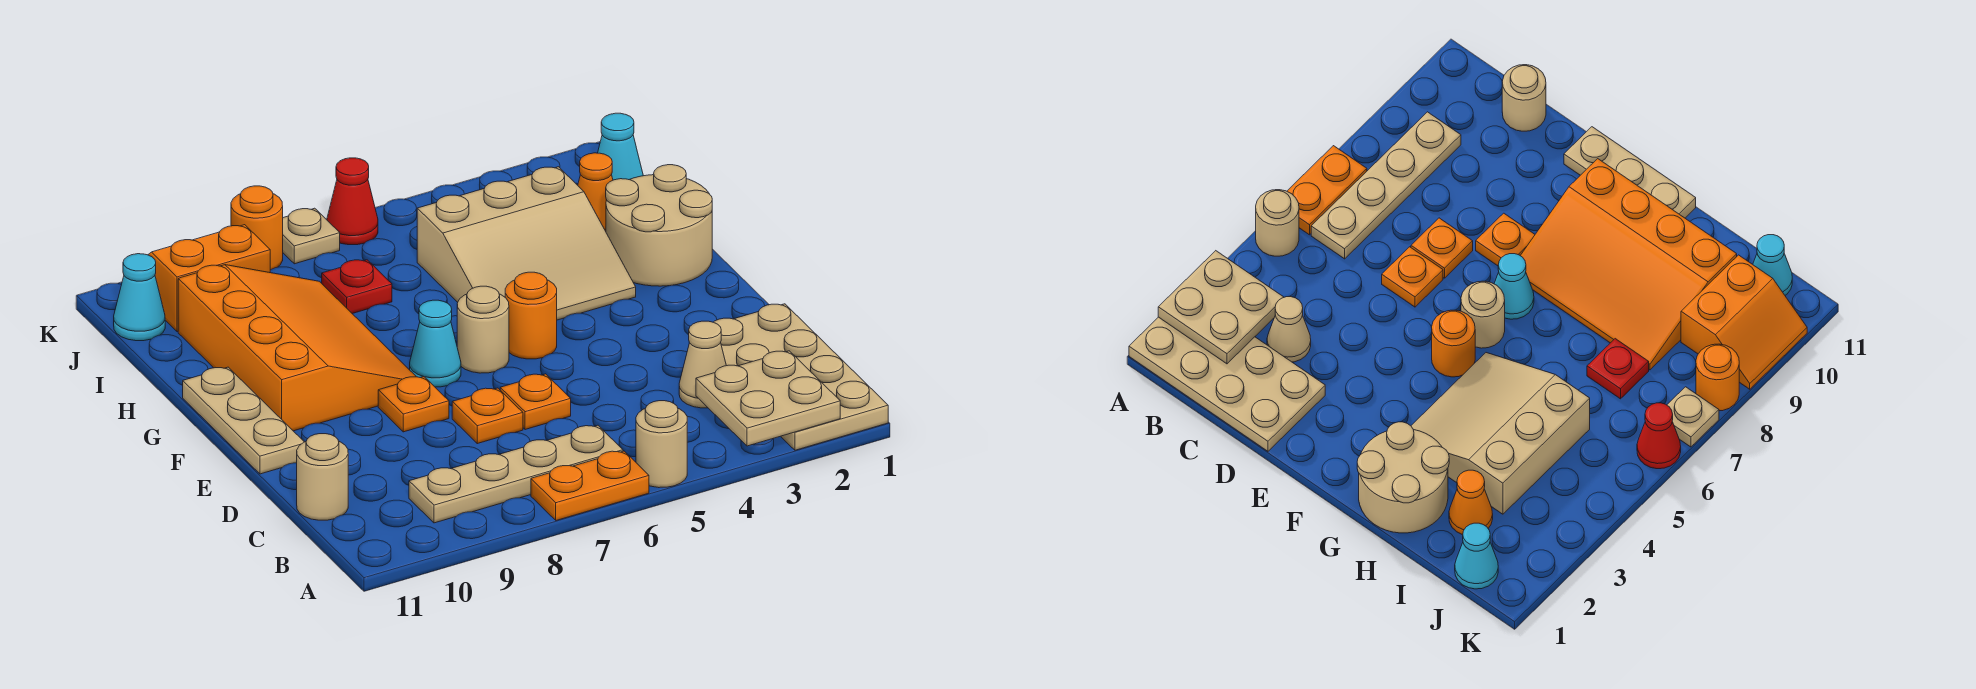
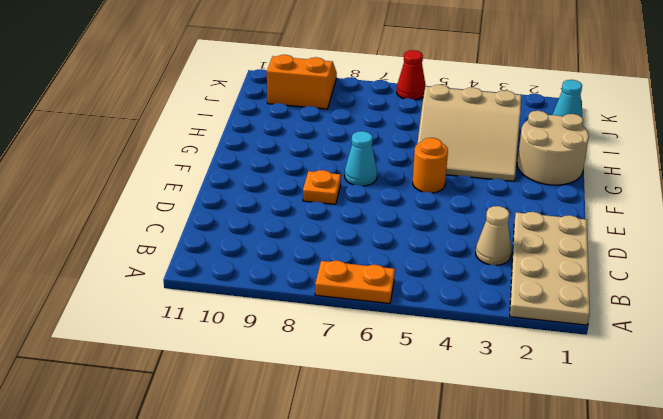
none -> tan 1x1 round brick [636,401,687,488]
none -> tan 1x4 plate [409,425,623,523]
none -> tan 1x1 round brick [297,434,348,520]

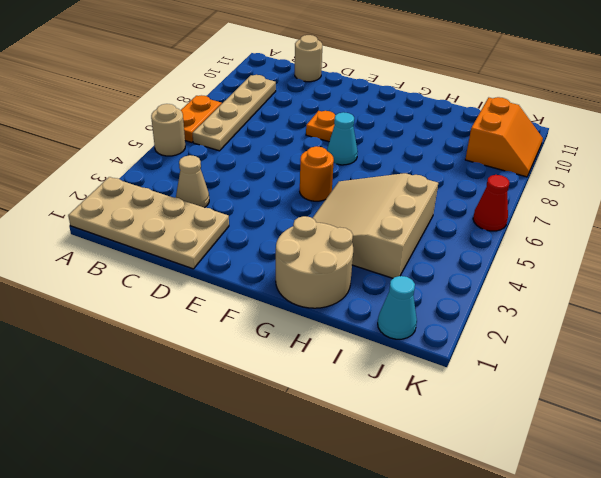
none -> orange 1x1 plate [500,374,571,430]
none -> orange 1x1 plate [452,388,523,444]
none -> tan 1x3 plate [183,367,304,474]

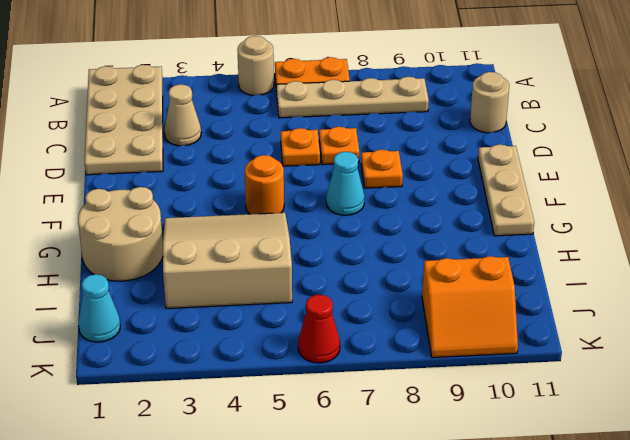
none -> tan 1x1 round brick [457,286,509,373]
none -> orange 3x4 slope [178,265,416,431]
none -> orange 1x1 cone [578,153,613,231]

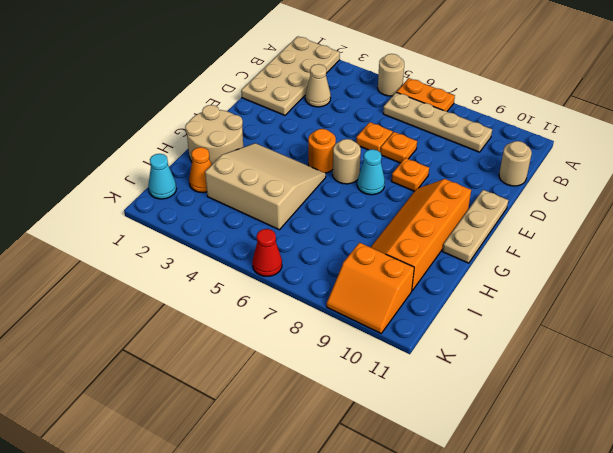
orange 2x4 slope [371,179,471,291] -> orange 3x4 slope [178,265,416,431]
none -> red 1x1 plate [322,260,392,314]
none -> cyan 1x1 cone [114,254,165,341]
none -> tan 1x1 plate [283,208,340,264]

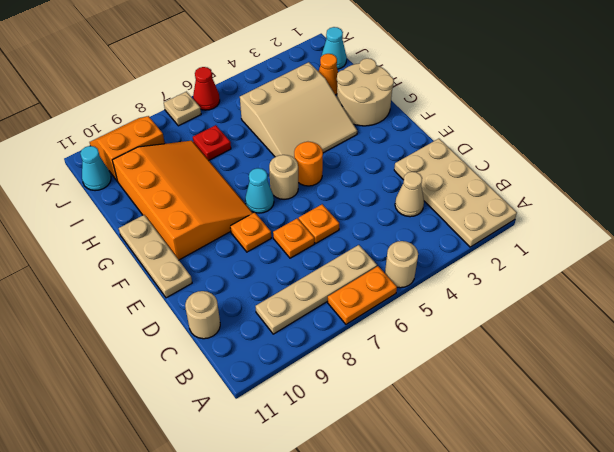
none -> orange 1x1 round brick [231,186,283,270]
none -> tan 2x2 plate [696,351,840,446]

